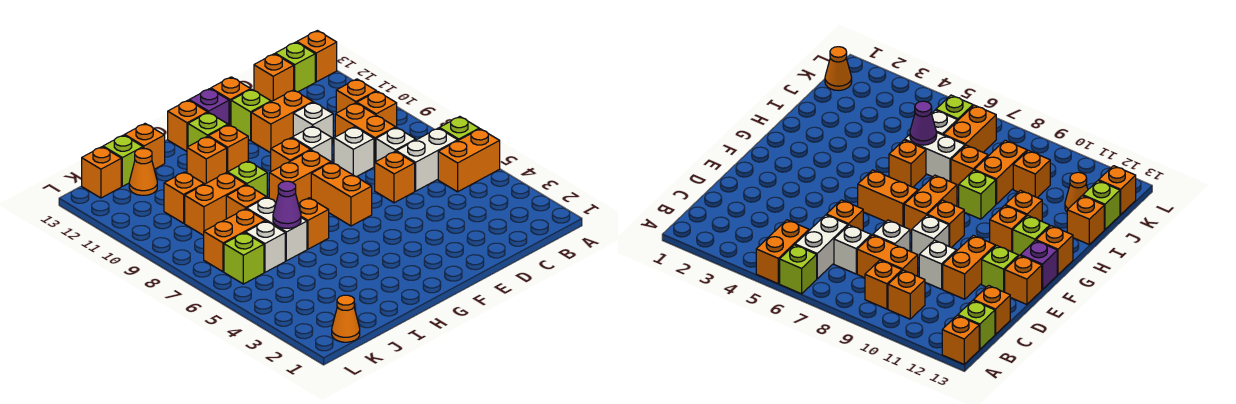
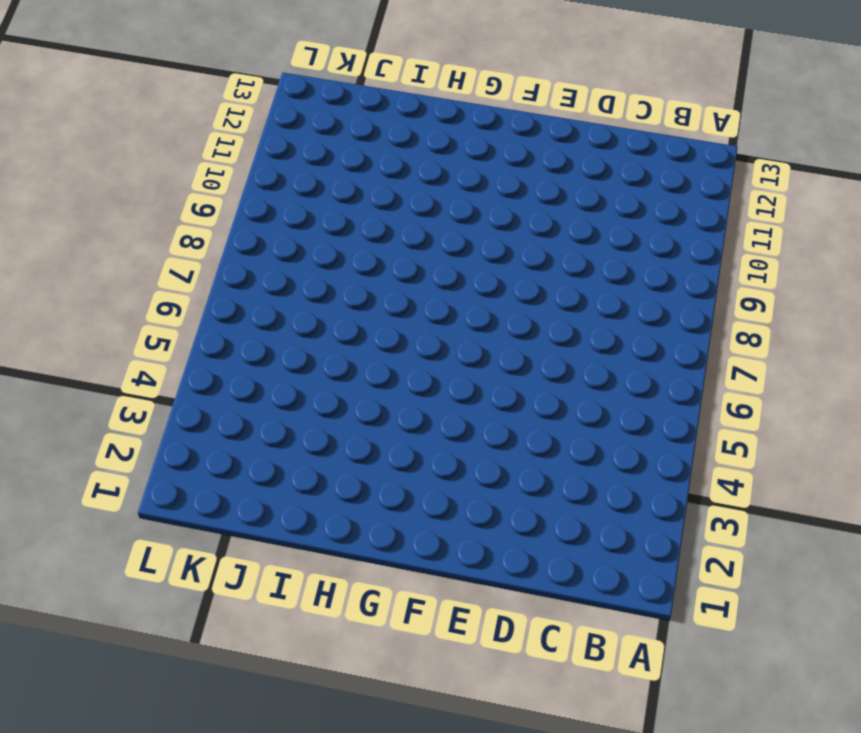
none -> orange 1x2 brick [438,129,500,192]
none -> lime 1x1 brick [439,117,479,140]
none -> orange 1x1 brick [297,31,337,82]
none -> white 1x2 brick [396,128,458,191]

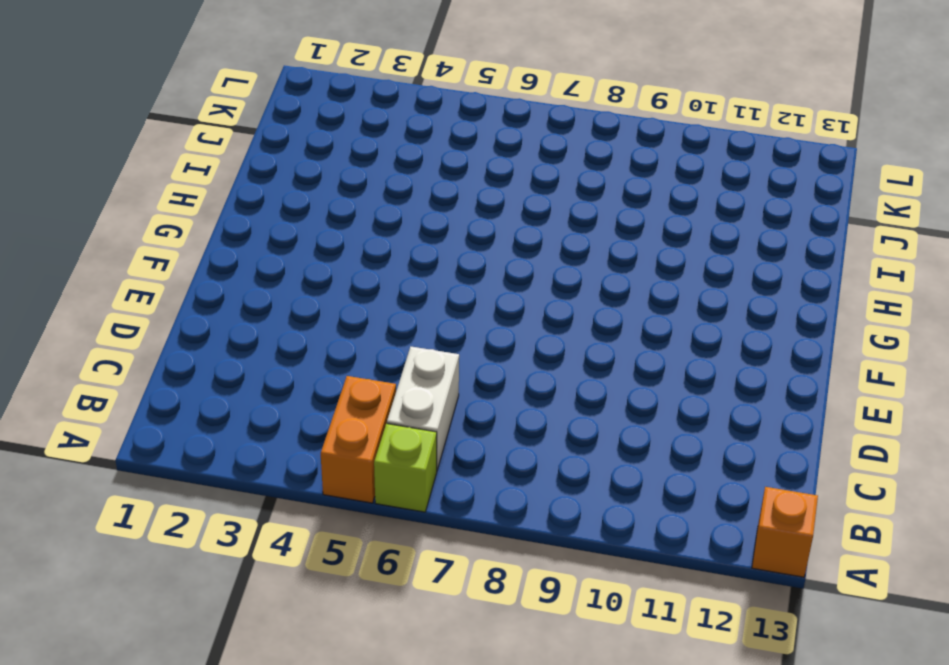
none -> orange 1x1 brick [357,91,397,128]
none -> orange 1x1 brick [336,79,376,113]
none -> lime 1x1 brick [275,42,315,92]
none -> white 1x1 brick [376,127,416,161]

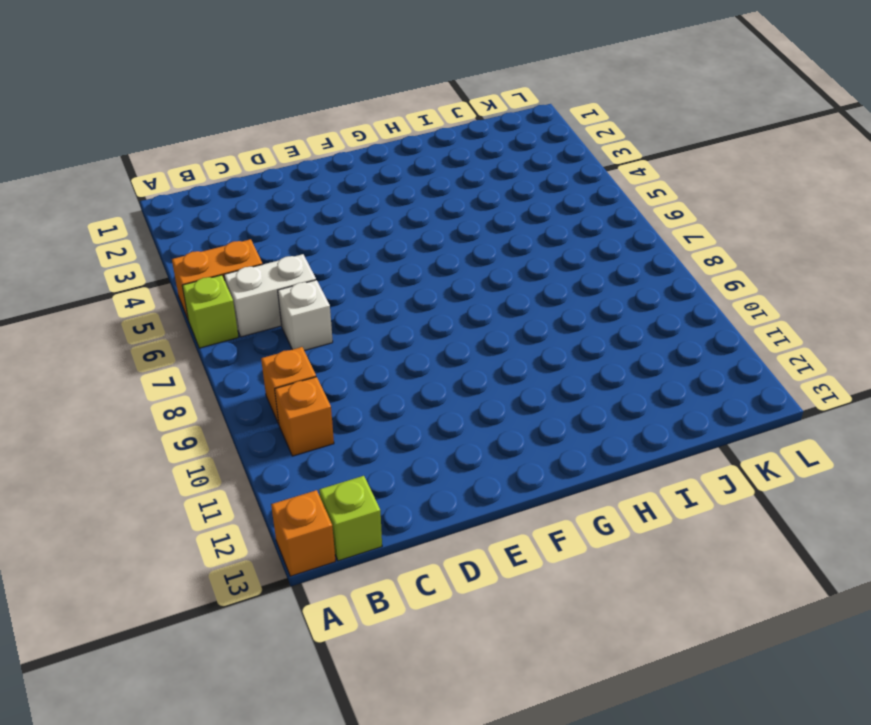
none -> orange 1x2 brick [335,103,395,166]
none -> orange 1x1 brick [254,54,294,102]
none -> orange 1x1 brick [375,151,415,203]
none -> white 1x1 brick [334,127,374,177]

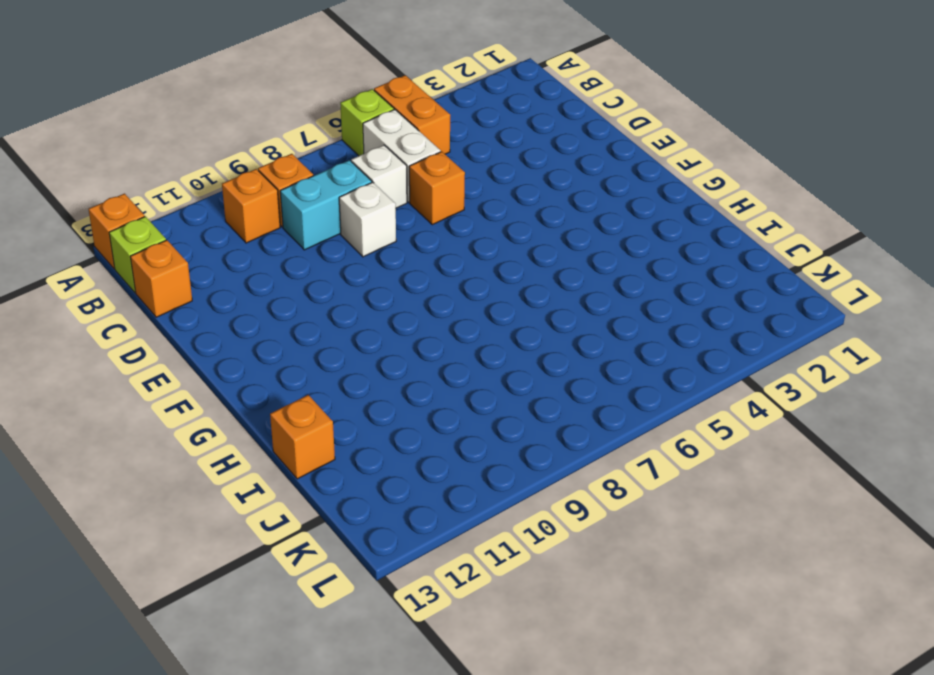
cyan 1x2 brick [280,160,372,250] -> orange 1x2 brick [335,103,395,166]
none -> white 1x1 brick [293,102,333,143]
none -> orange 1x2 brick [251,90,313,153]
none -> white 1x1 brick [292,126,332,162]
none -> lime 1x1 brick [231,89,271,141]

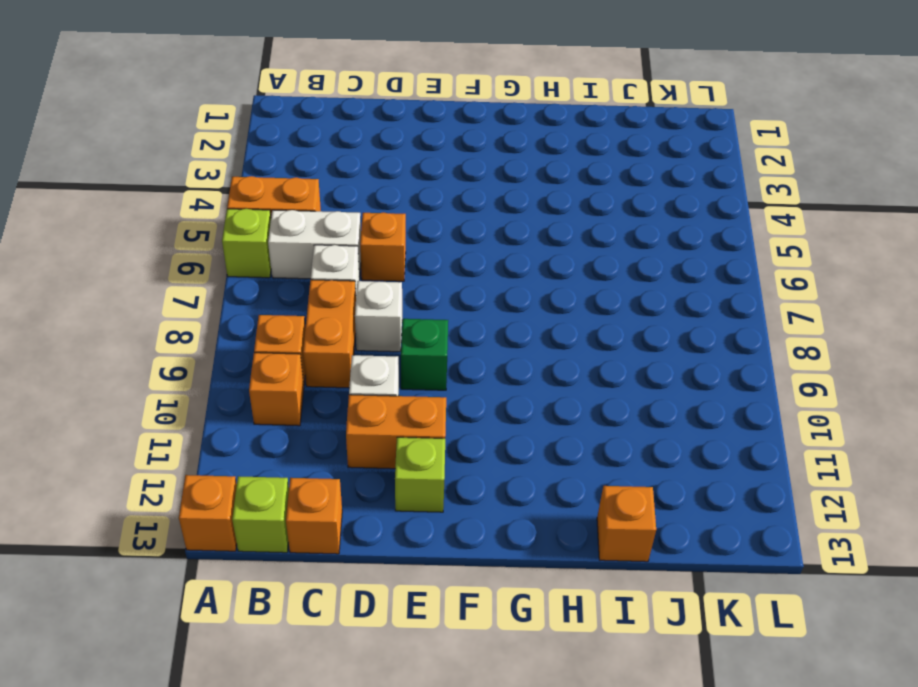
green 1x1 brick [401,319,448,390] -> white 1x1 brick [292,126,332,162]
none -> orange 1x1 brick [211,77,251,126]
none -> orange 1x2 brick [311,162,372,226]
none -> orange 1x2 brick [269,150,331,203]
none -> orange 1x1 brick [271,138,310,171]

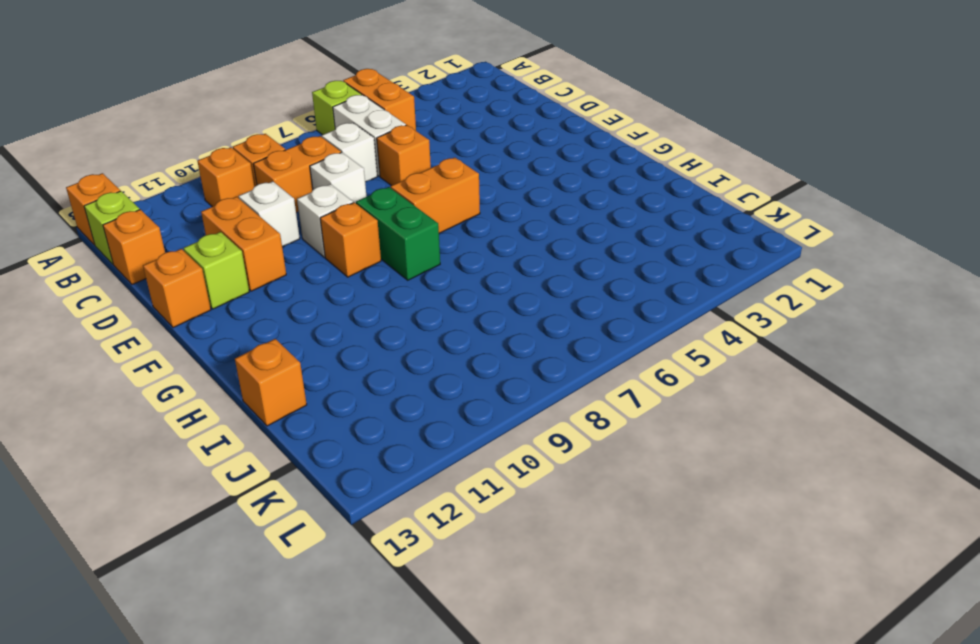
green 1x2 brick [356,187,440,280] -> orange 1x2 brick [269,150,331,203]
none -> purple 1x1 brick [189,89,229,125]
none -> orange 1x1 brick [208,125,248,173]
none -> lime 1x1 brick [188,112,228,146]
none -> orange 1x1 brick [168,100,208,151]

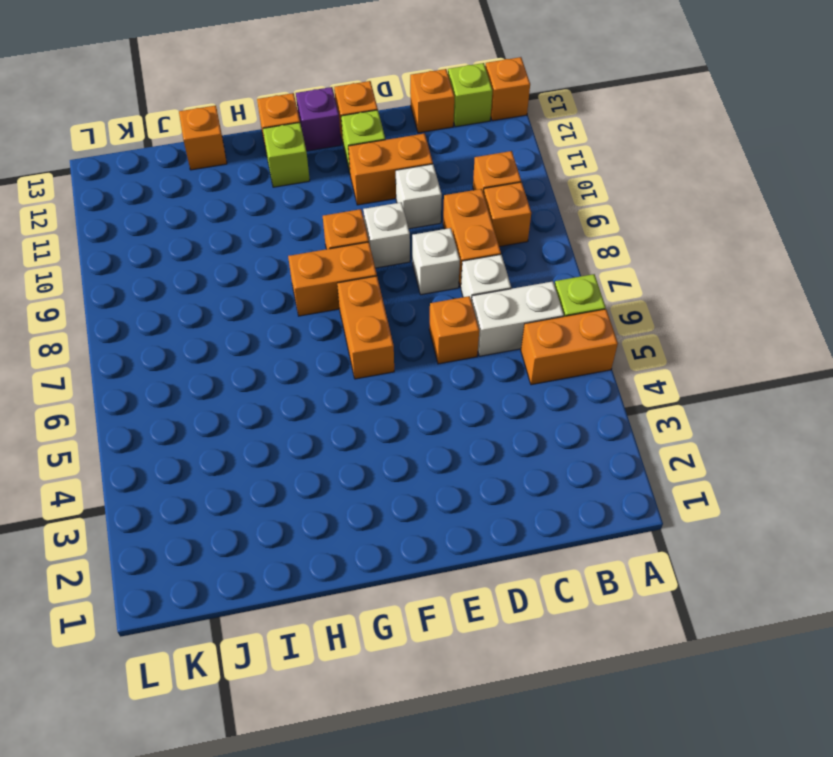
none -> orange 1x1 brick [208,125,248,173]
none -> orange 1x1 brick [298,198,329,249]
none -> lime 1x1 brick [228,161,267,197]
none -> orange 1x1 brick [187,136,227,184]

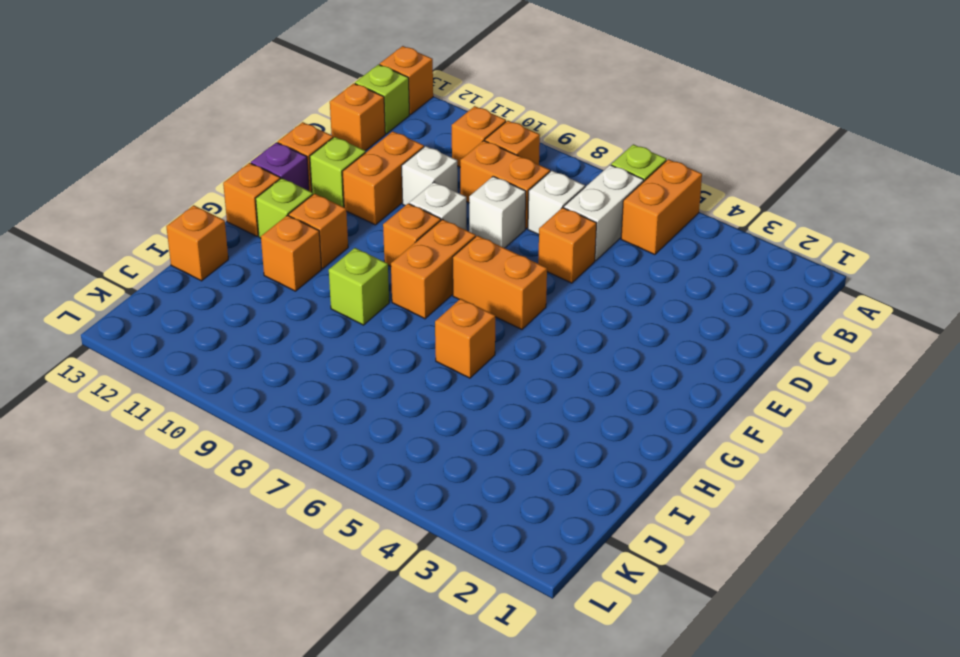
none -> white 1x2 brick [247,197,307,261]
none -> orange 1x1 brick [226,185,266,219]
none -> orange 1x2 brick [185,172,246,236]
none -> white 1x1 brick [246,221,285,272]

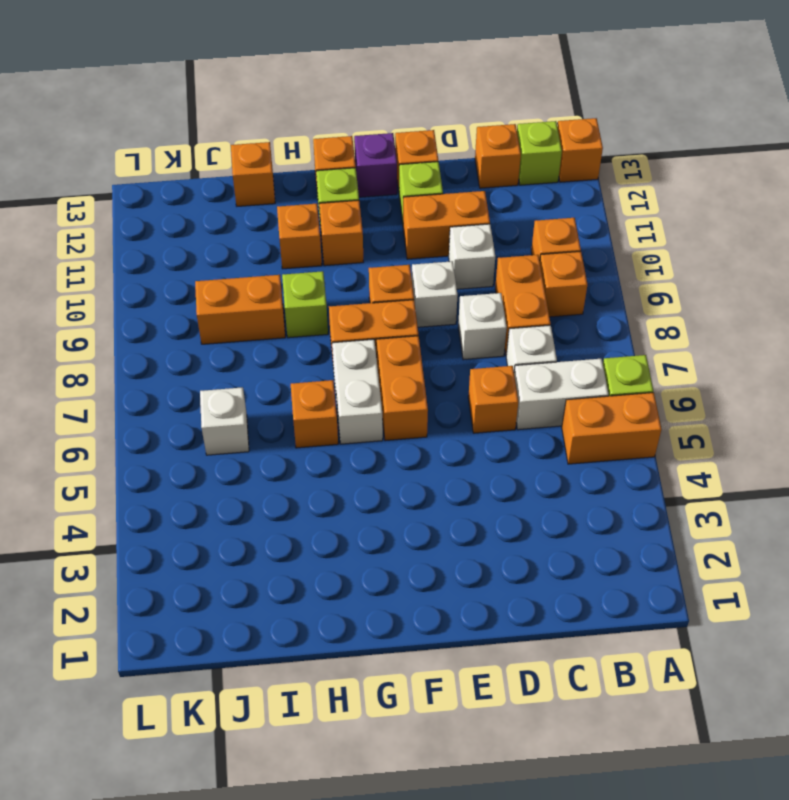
white 1x2 brick [332,339,383,444] -> white 1x2 brick moved to [247,197,307,261]
none -> orange 1x1 brick [226,185,266,219]
none -> orange 1x2 brick [204,209,265,272]
none -> orange 1x1 brick [164,172,204,223]
none -> orange 1x1 cone [129,149,157,195]

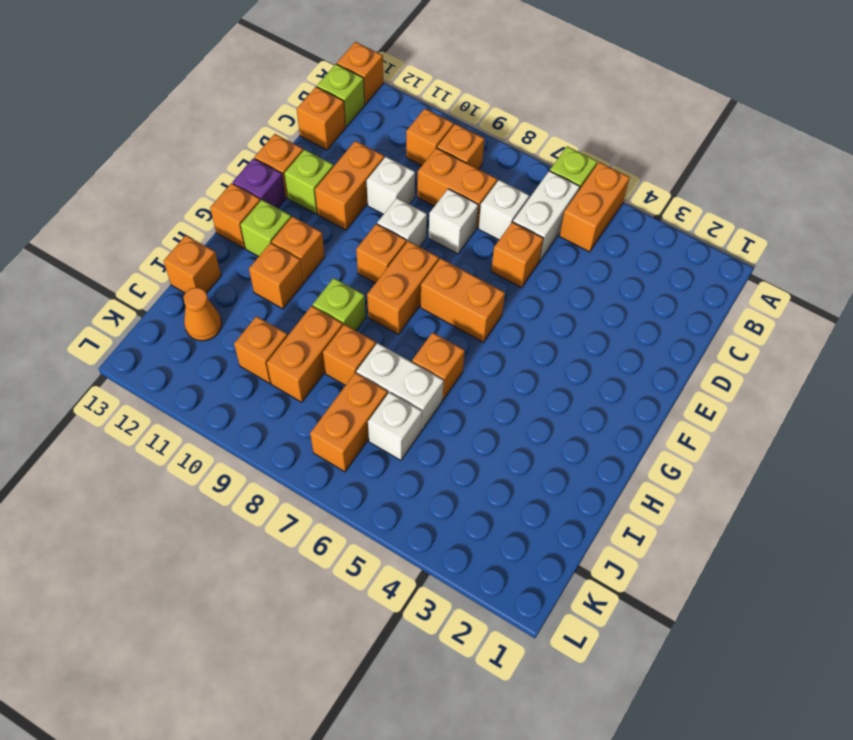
none -> lime 1x1 brick [103,135,143,186]
none -> orange 1x1 cone [332,295,360,342]
none -> lime 1x1 brick [224,233,264,284]
none -> orange 1x1 brick [82,147,121,198]

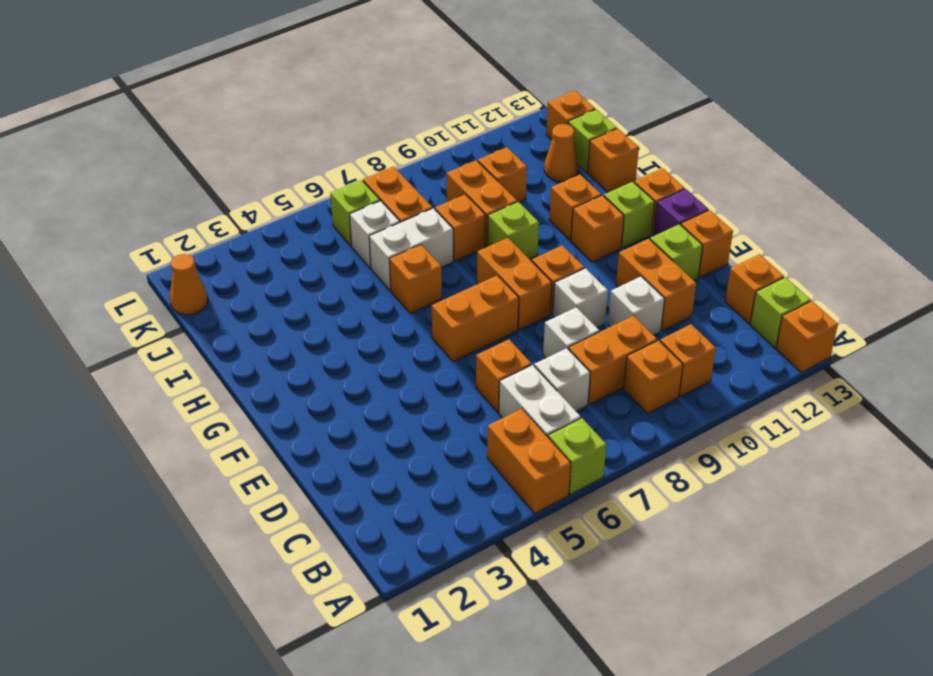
none -> purple 1x1 cone [273,181,301,228]

